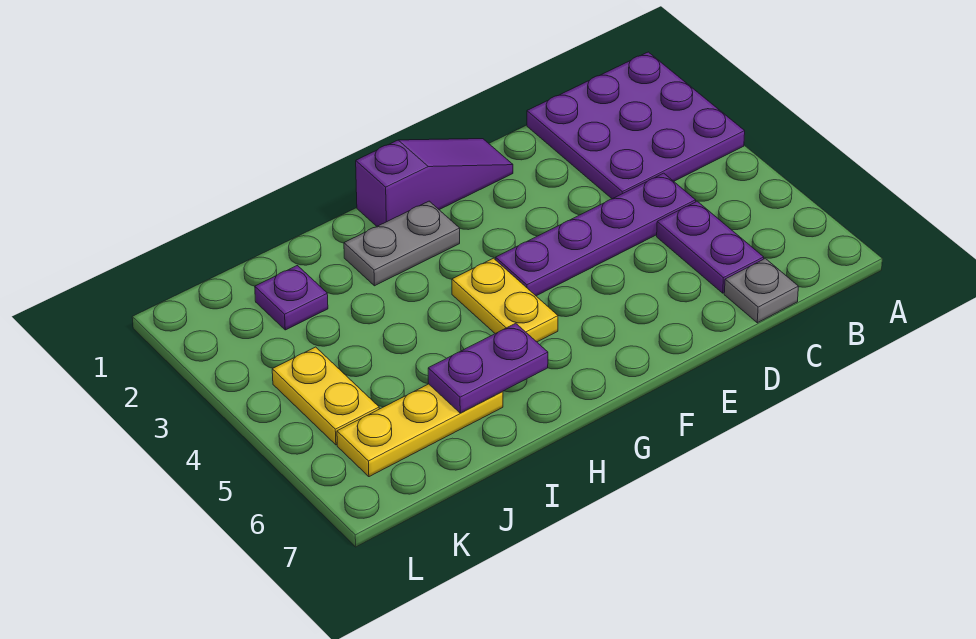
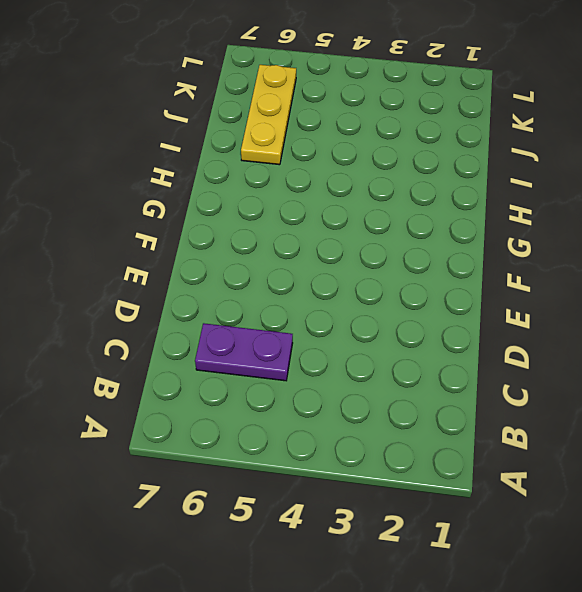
none -> purple 3x3 plate [527,52,745,199]
none -> purple 1x4 plate [496,173,696,296]

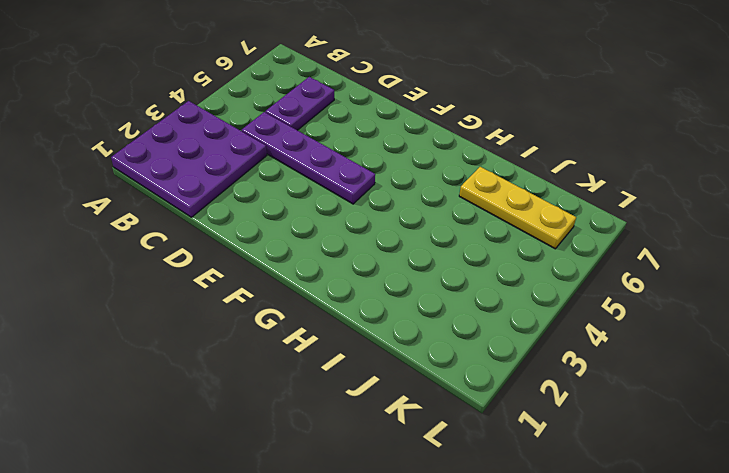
none -> grey 1x1 plate [724,258,798,323]
none -> purple 1x3 slope [356,139,513,226]

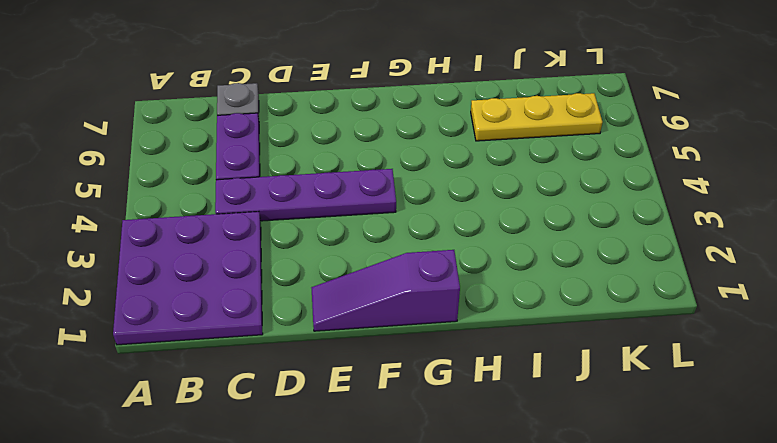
none -> grey 1x2 plate [344,201,460,286]
none -> yellow 1x2 plate [452,258,558,342]

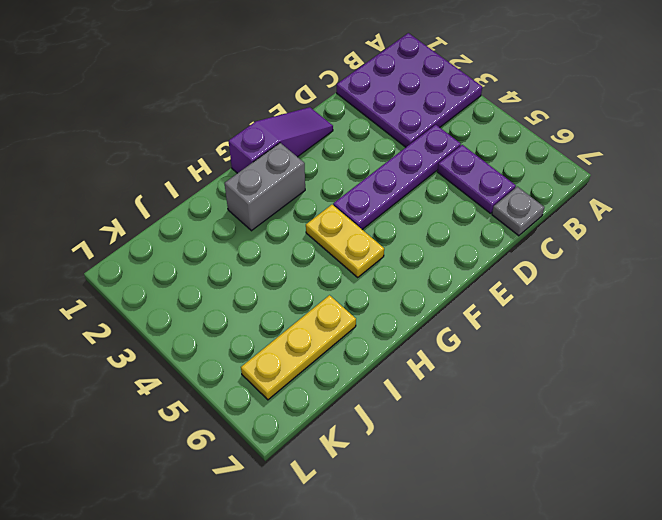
grey 1x2 brick [224,143,305,231] -> grey 1x2 plate [344,201,460,286]
none -> purple 1x1 plate [255,266,328,330]
none -> yellow 1x2 plate [272,347,379,445]

